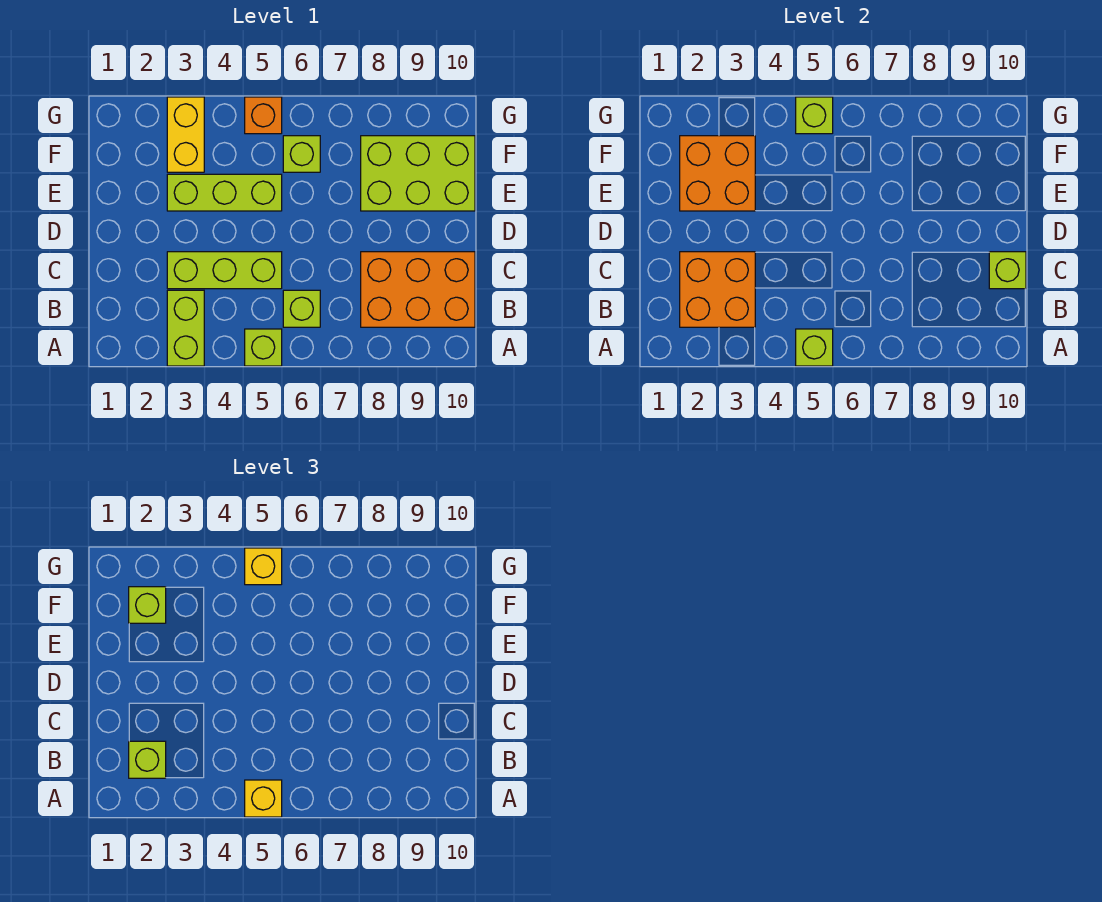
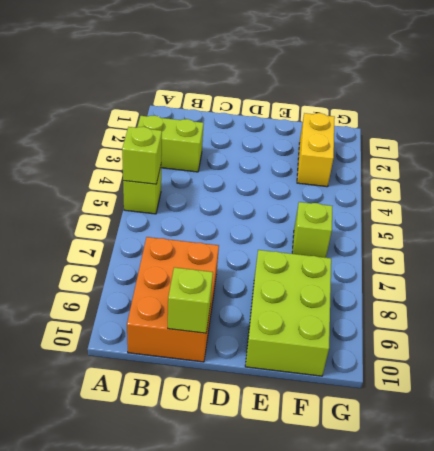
yellow 1x2 brick [297,113,335,187] -> yellow 1x2 brick turned to [167,97,204,172]
none -> lime 1x1 brick [283,290,320,327]
none -> lime 1x3 brick [167,252,282,289]
none -> lime 1x3 brick [167,174,282,211]

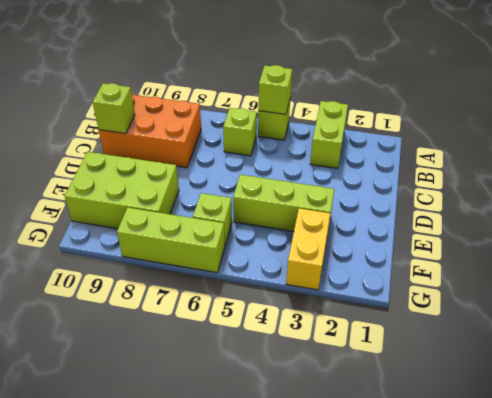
lime 1x3 brick [117,207,225,273] -> lime 1x3 brick moved to [167,252,282,289]
none -> orange 1x1 brick [245,97,282,134]
none -> orange 2x2 brick [680,252,755,327]
none -> orange 2x2 brick [680,136,755,211]

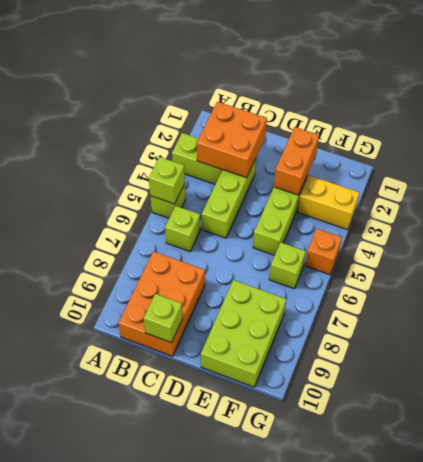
orange 1x2 brick [274,127,319,195] -> orange 2x2 brick [680,136,755,211]
none -> lime 1x1 brick [796,97,833,134]
none -> yellow 1x1 brick [245,780,282,817]
none -> lime 1x1 brick [129,741,166,778]

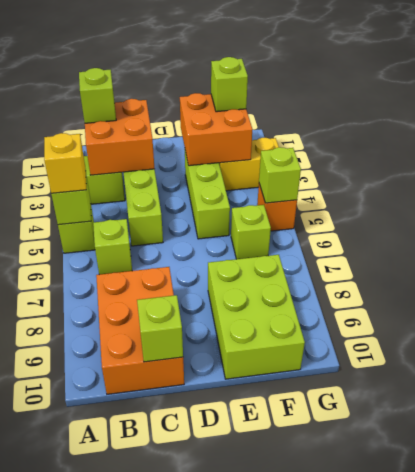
none -> yellow 1x1 brick [245,548,282,585]

